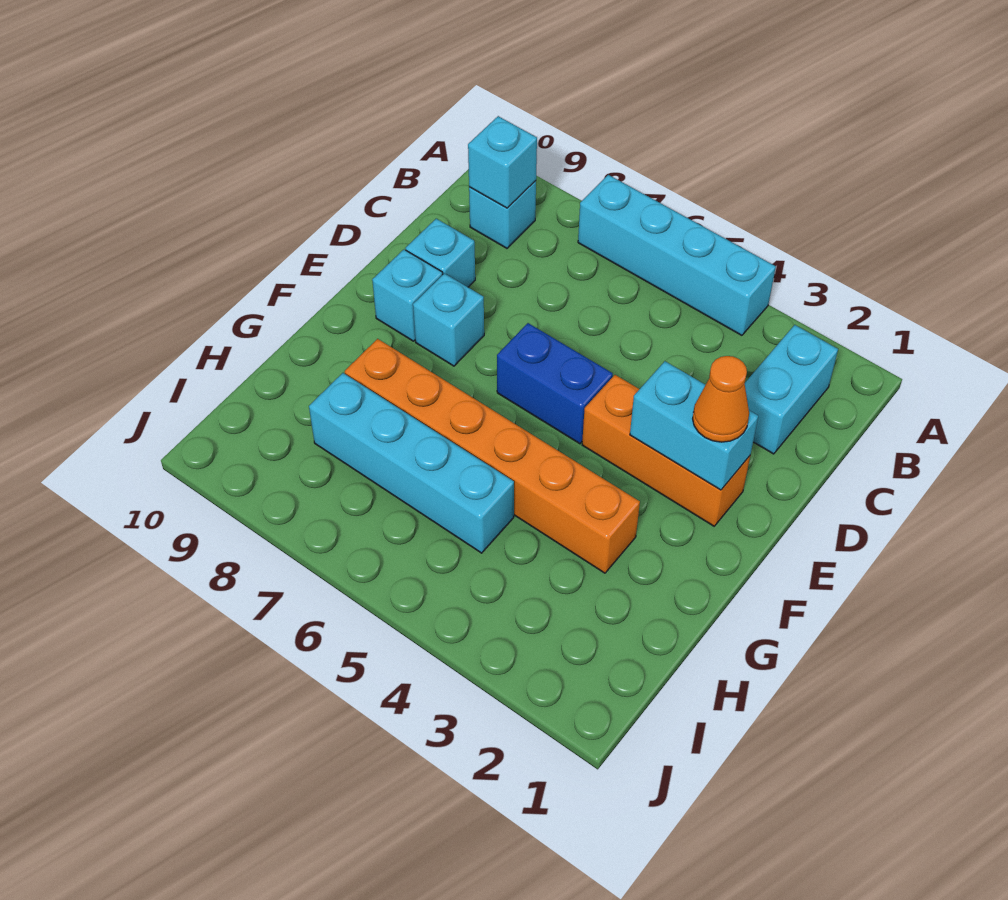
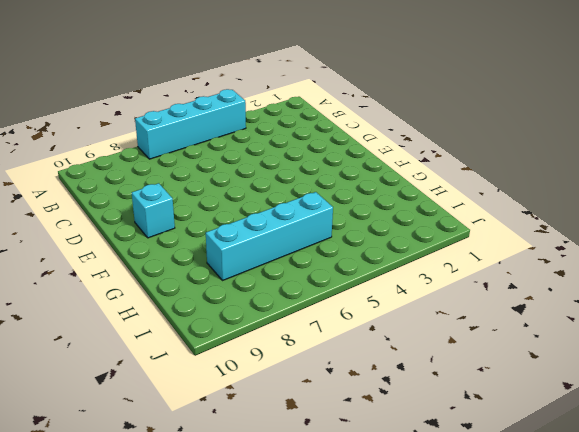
none -> cyan 1x2 brick [745,325,838,454]
none -> cyan 1x1 brick [469,181,536,248]
none -> cyan 1x1 brick [405,219,475,287]

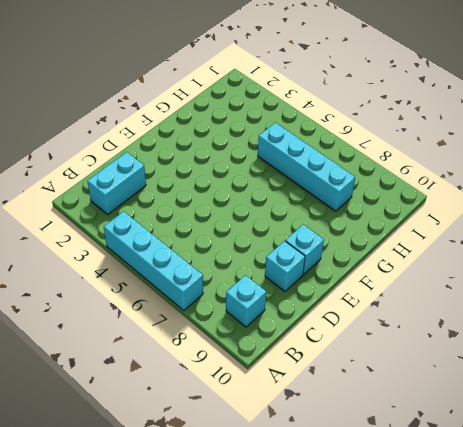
none -> orange 1x3 brick [582,375,750,526]
none -> blue 1x2 brick [497,323,613,444]
none -> cyan 1x1 brick [413,273,484,366]

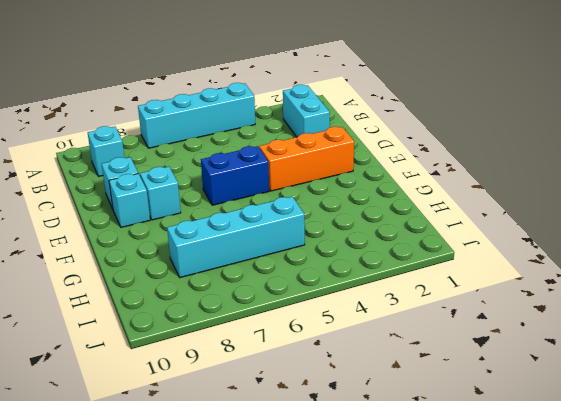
none -> orange 1x6 brick [345,339,640,573]
none -> cyan 1x1 brick [468,116,537,208]
none -> cyan 1x2 brick [630,361,758,490]

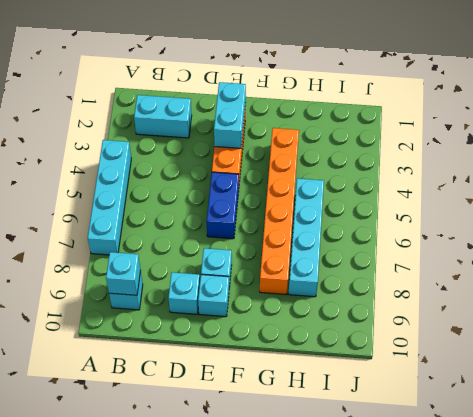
none -> orange 1x1 cone [693,356,749,442]

